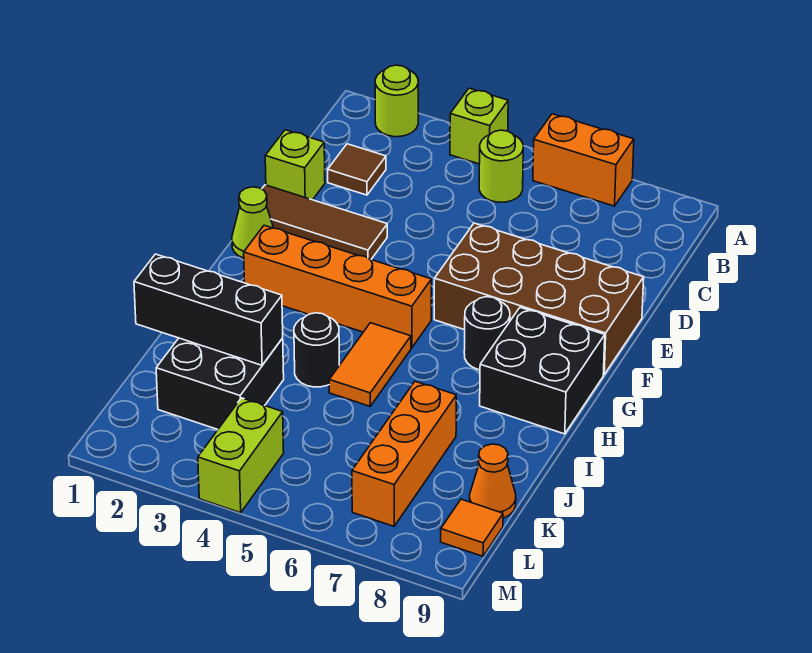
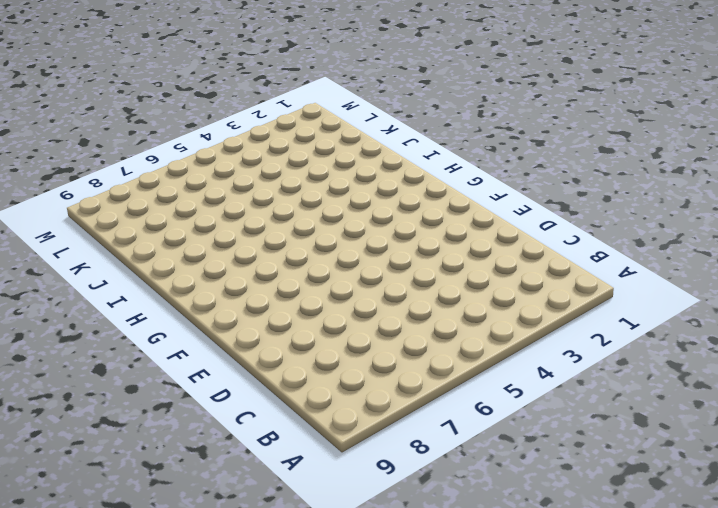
none -> lime 1x1 round brick [375,65,418,137]
none -> lime 1x1 brick [450,88,508,164]
none -> orange 1x2 brick [533,114,634,206]

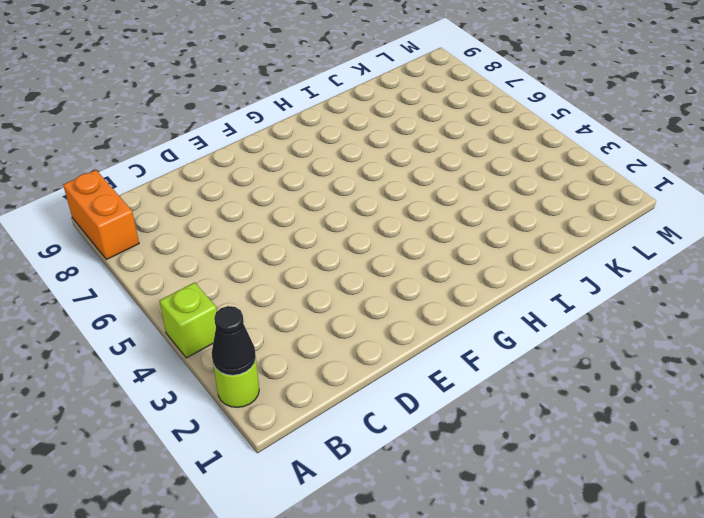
black 1x1 cone [212,306,256,375] -> none
orange 1x2 brick [63,170,139,260] -> orange 1x2 brick moved to [533,114,634,206]
none -> lime 1x1 round brick [479,130,523,202]
none -> brown 1x1 tile [328,144,386,195]
none -> lime 1x1 brick [265,130,325,200]

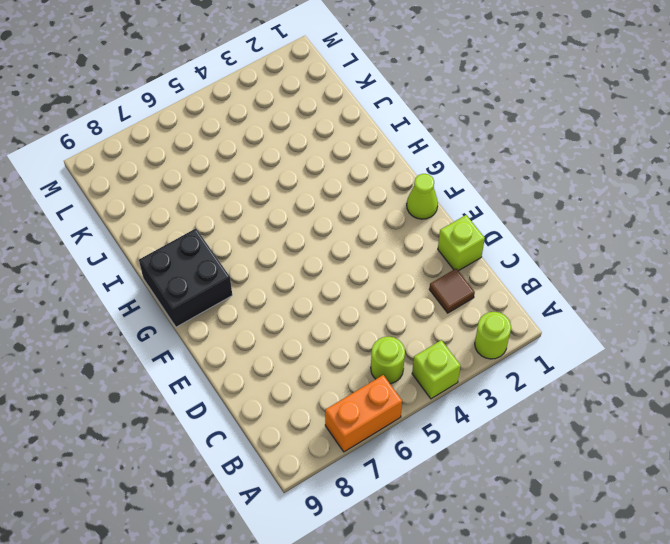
none -> brown 1x3 tile [262,185,387,260]
none -> brown 2x4 brick [434,223,644,375]
none -> orange 1x4 brick [244,225,431,348]

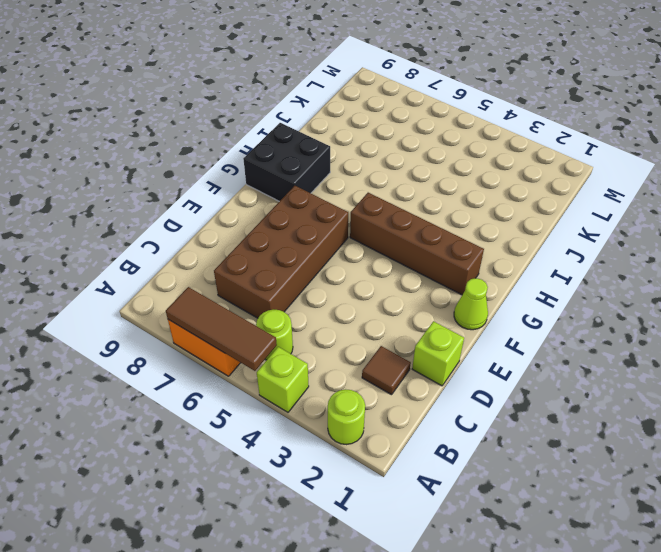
brown 1x3 tile [166,287,277,371] -> brown 1x3 tile moved to [262,185,387,260]
brown 2x4 brick [214,186,348,318] -> brown 2x4 brick turned to [434,223,644,375]
brown 1x4 brick [350,192,484,295] -> orange 1x4 brick [244,225,431,348]
none -> black 1x1 round brick [464,297,510,370]
none -> orange 1x2 tile [329,323,411,406]
none -> black 1x1 round brick [294,313,339,387]

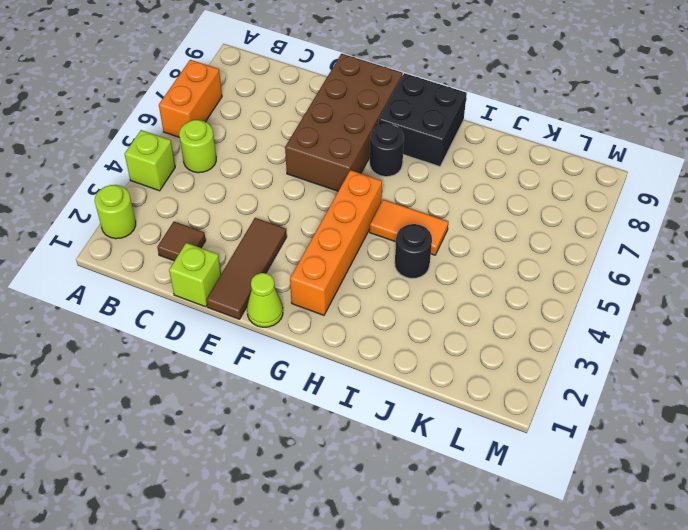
none -> black 2x2 brick [156,338,284,429]
none -> orange 1x3 brick [352,381,456,526]
none -> orange 1x1 cone [470,444,516,518]

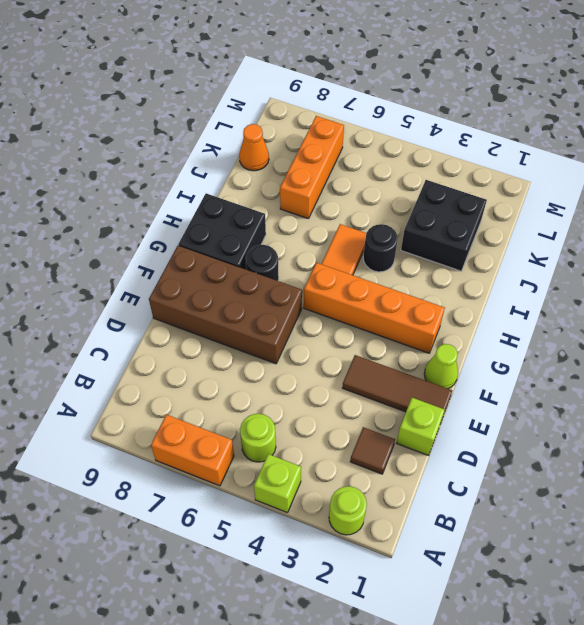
none -> lime 1x2 brick [198,398,284,513]
none -> orange 1x1 tile [441,499,503,556]
none -> black 1x3 brick [134,254,283,365]

